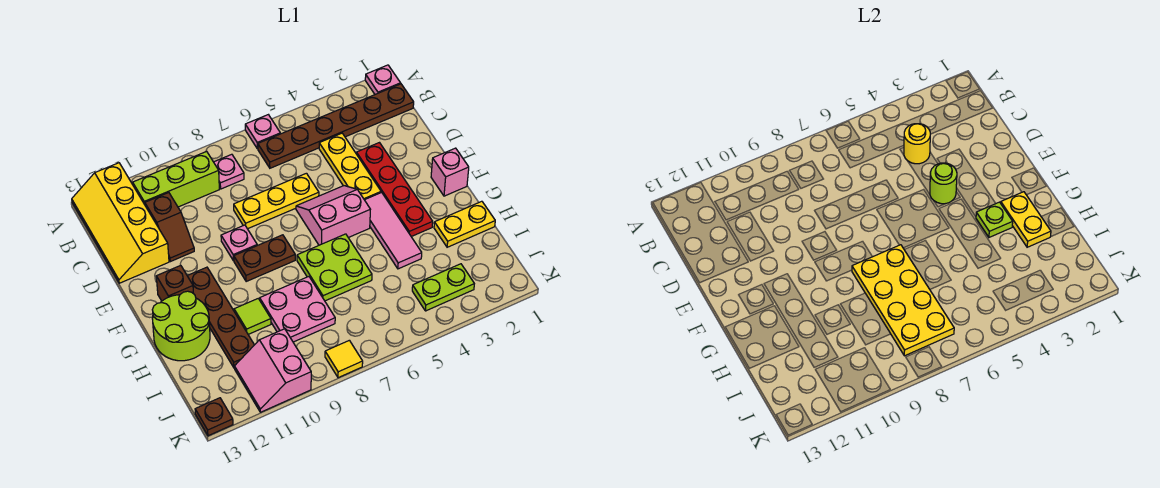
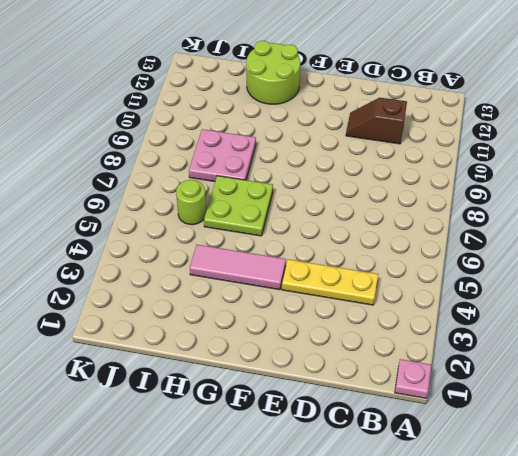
lime 1x1 round brick [176,180,206,225] -> lime 1x1 round brick moved to [930,163,957,204]
none -> pink 1x1 plate [245,115,280,149]
none -> yellow 2x4 slope [72,163,169,283]
none -> brown 1x6 plate [258,84,414,168]
none -> pink 1x1 plate [214,154,244,189]

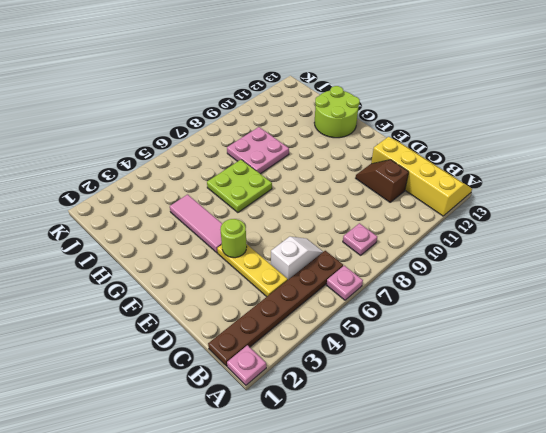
white 1x2 slope [271,237,323,280] -> none
none -> lime 1x3 brick [133,151,219,207]
none -> red 1x4 plate [356,143,433,237]
none -> yellow 1x3 plate [234,173,319,229]
none -> pink 2x2 slope [296,186,370,245]

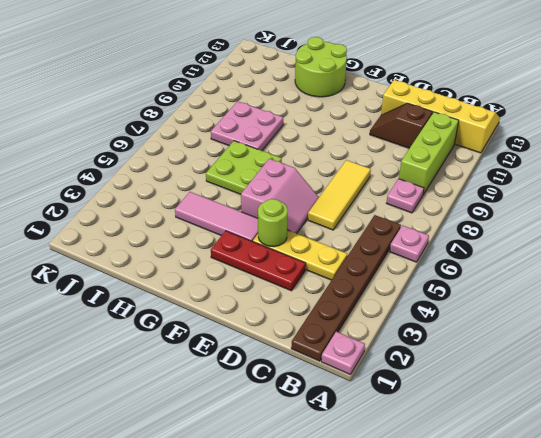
red 1x3 plate [211,231,306,291] -> red 1x4 plate [356,143,433,237]
yellow 1x3 tile [308,160,371,230] -> yellow 1x3 plate [234,173,319,229]
none -> pink 1x1 plate [221,225,257,261]
none -> pink 1x1 brick [431,148,469,196]
none -> brown 1x2 plate [234,235,295,281]
none -> brown 1x4 plate [188,267,254,368]

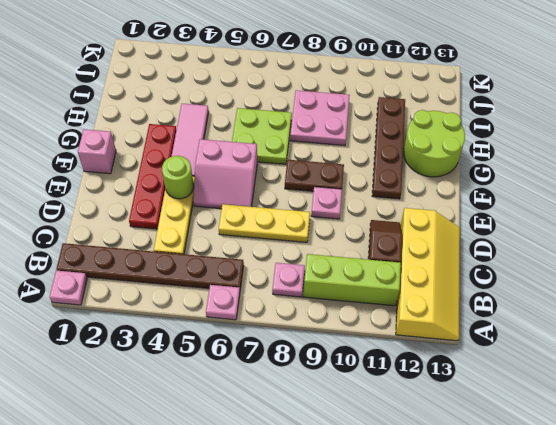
none -> brown 1x1 brick [156,265,193,301]
none -> yellow 1x2 plate [434,201,495,247]
none -> lime 1x1 tile [234,299,271,334]
none -> lime 1x2 plate [412,264,474,311]

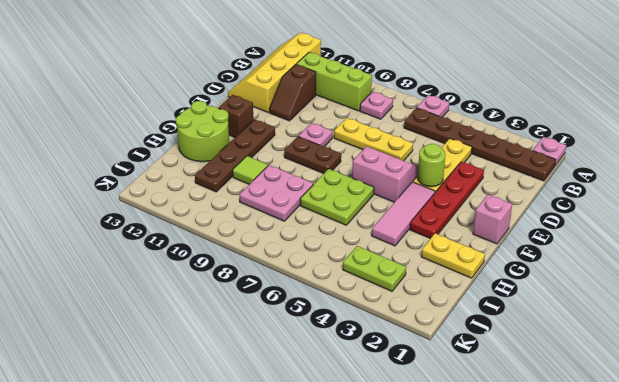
none -> pink 2x2 slope [235,329,311,412]
none -> yellow 1x1 tile [325,340,363,378]
none -> brown 1x1 plate [195,398,233,436]
none -> yellow 1x1 round brick [904,124,930,164]

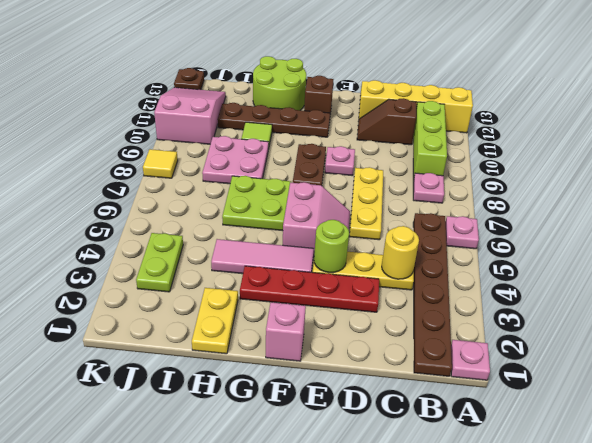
pink 2x3 slope [154,88,226,144] -> pink 2x2 slope [235,329,311,412]
none -> yellow 1x2 plate [1001,192,1051,247]
none -> lime 1x1 plate [976,202,1013,237]
none -> yellow 2x4 plate [852,245,954,356]

